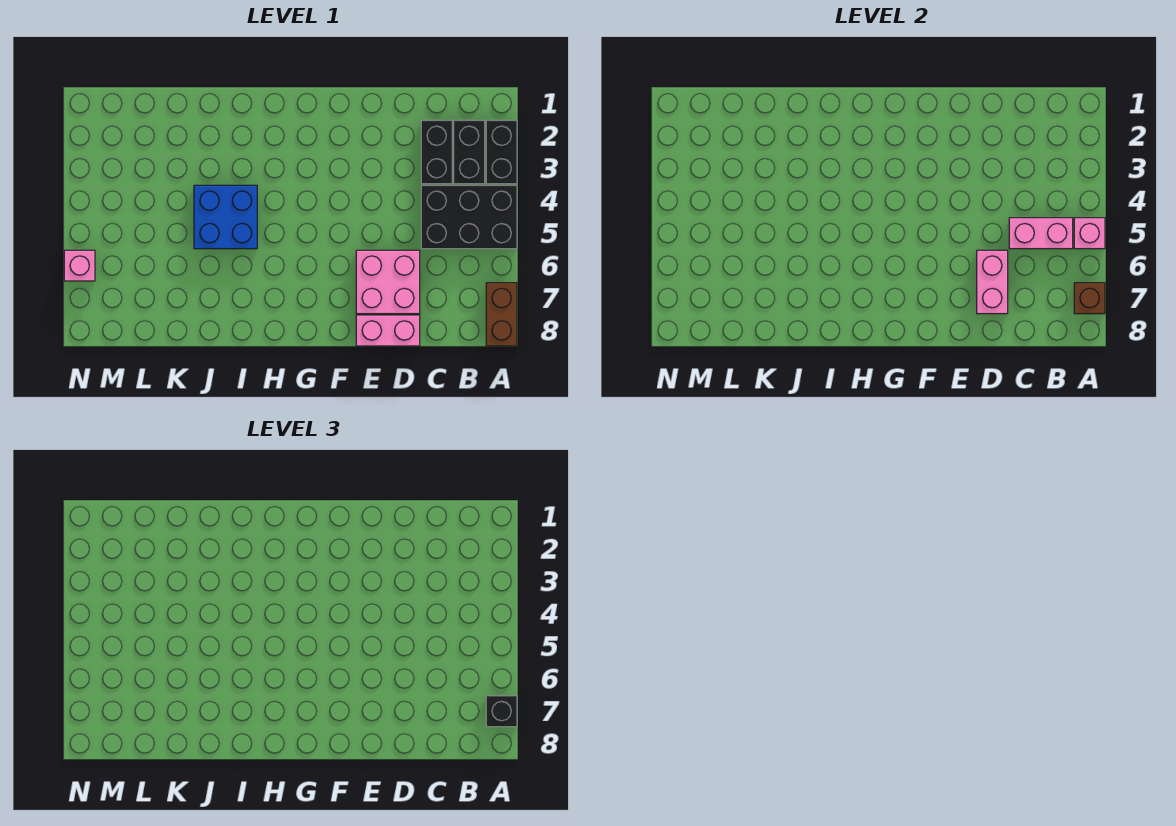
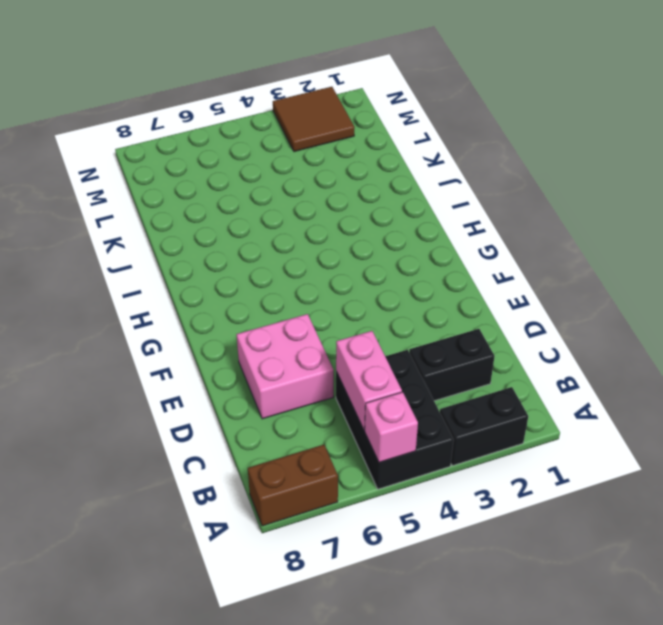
brown 2x2 tile [273,87,355,152] -> none
none -> black 1x2 brick [454,120,485,184]
none -> pink 1x2 brick [356,315,420,346]
none -> blue 2x2 brick [194,185,257,249]

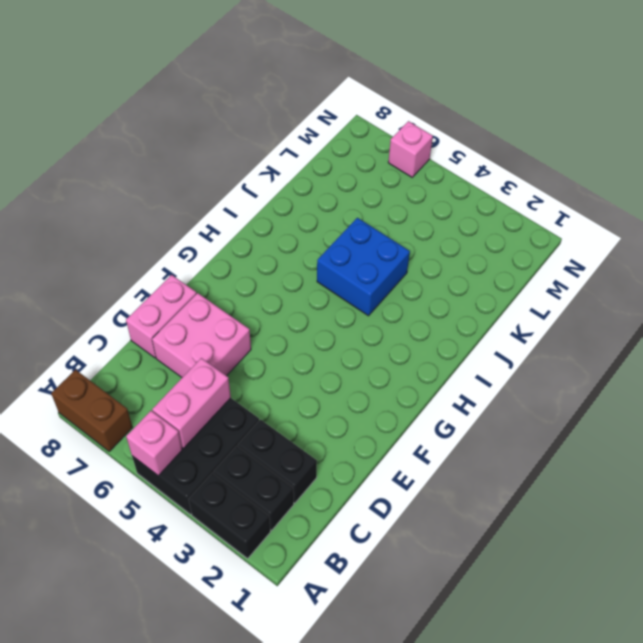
none -> brown 1x1 brick [1074,283,1105,314]
none -> pink 1x2 brick [977,250,1008,314]
none -> black 1x1 brick [486,696,517,727]

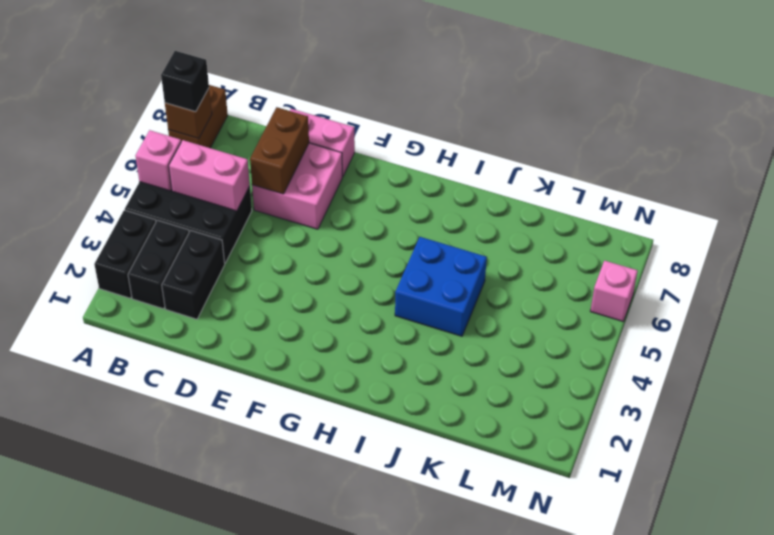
brown 1x2 brick [250,107,309,194] -> pink 1x2 brick [977,250,1008,314]

